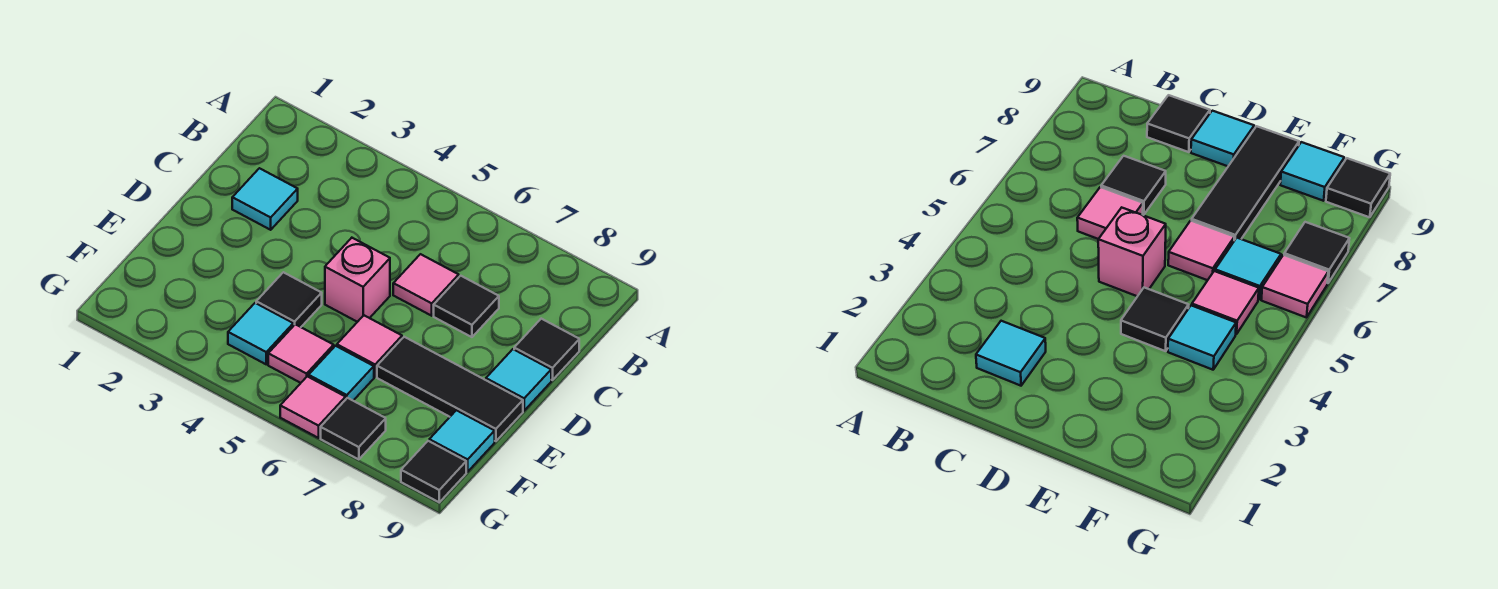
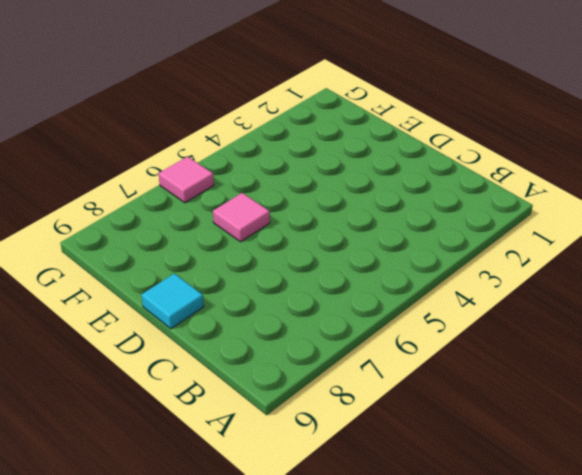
none -> cyan 1x1 tile [232,168,298,230]
none -> pink 1x1 tile [393,254,459,316]
none -> black 1x1 tile [434,276,499,337]

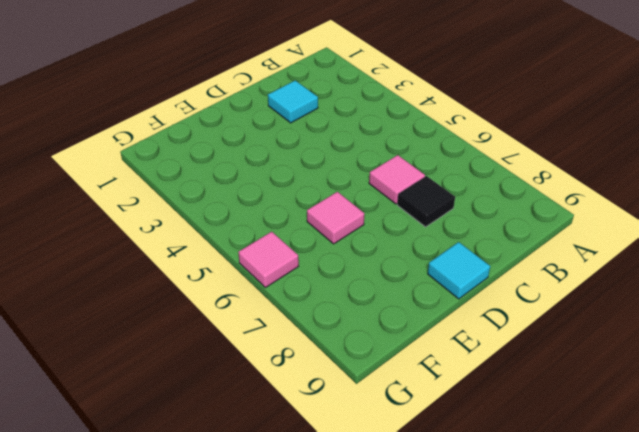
none -> black 1x1 tile [514,319,579,380]
none -> pink 1x1 brick [325,238,390,322]
none -> black 1x1 tile [256,272,322,327]

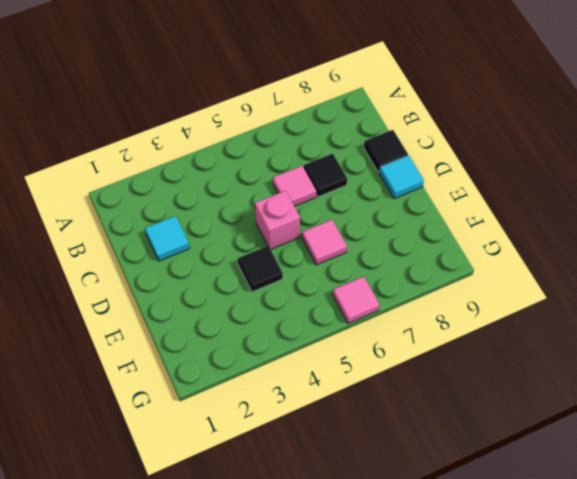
none -> black 1x3 tile [377,337,523,441]
none -> cyan 1x1 tile [228,303,293,364]
none -> pink 1x1 tile [268,324,334,383]

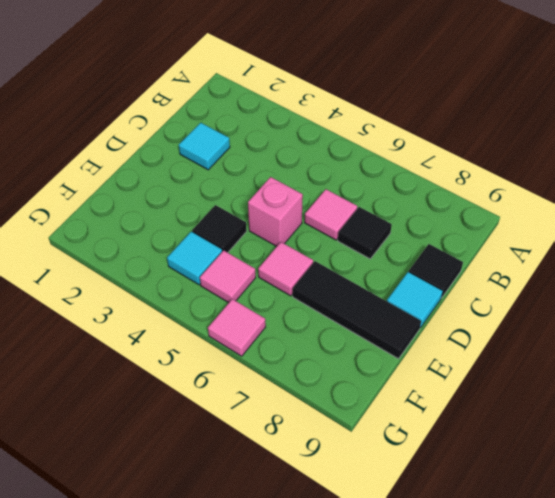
none -> cyan 1x1 tile [309,346,374,401]
none -> cyan 1x1 tile [429,410,495,472]
none -> black 1x1 tile [321,398,386,459]

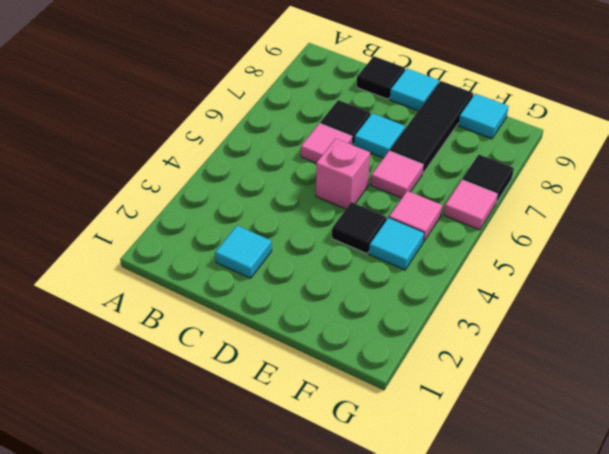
cyan 1x1 tile [354,113,405,158] -> cyan 1x1 tile moved to [309,346,374,401]
none -> black 1x1 tile [401,441,466,502]

